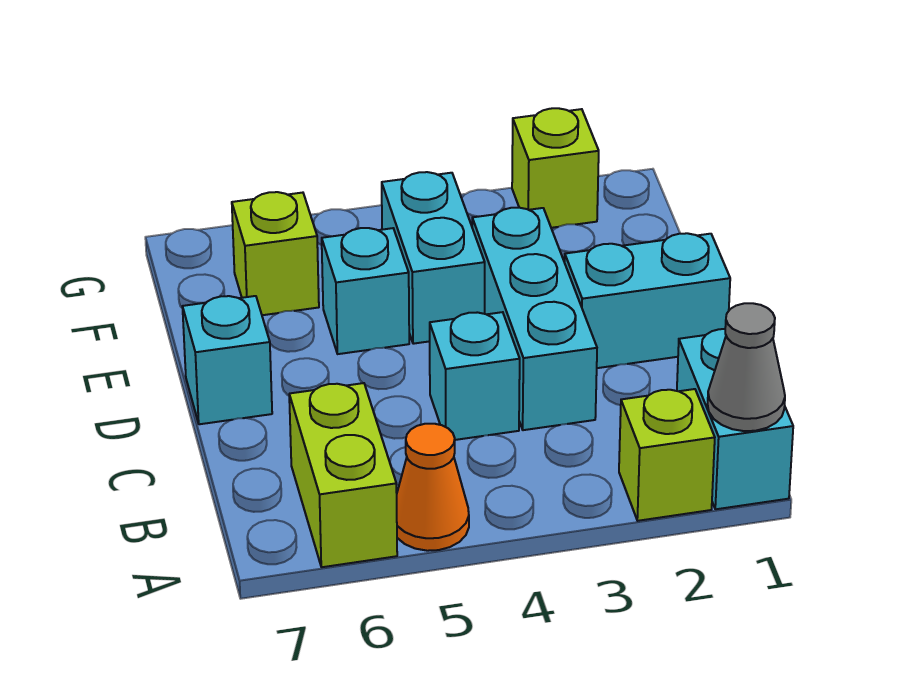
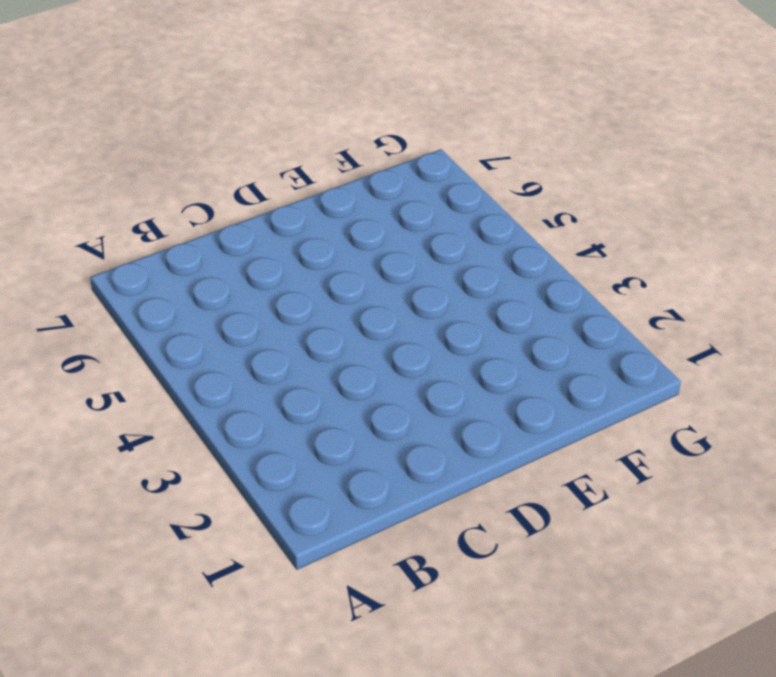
none -> cyan 1x2 brick [677,329,793,509]
none -> lime 1x1 brick [619,389,715,521]
none -> orange 1x1 cone [397,424,469,551]

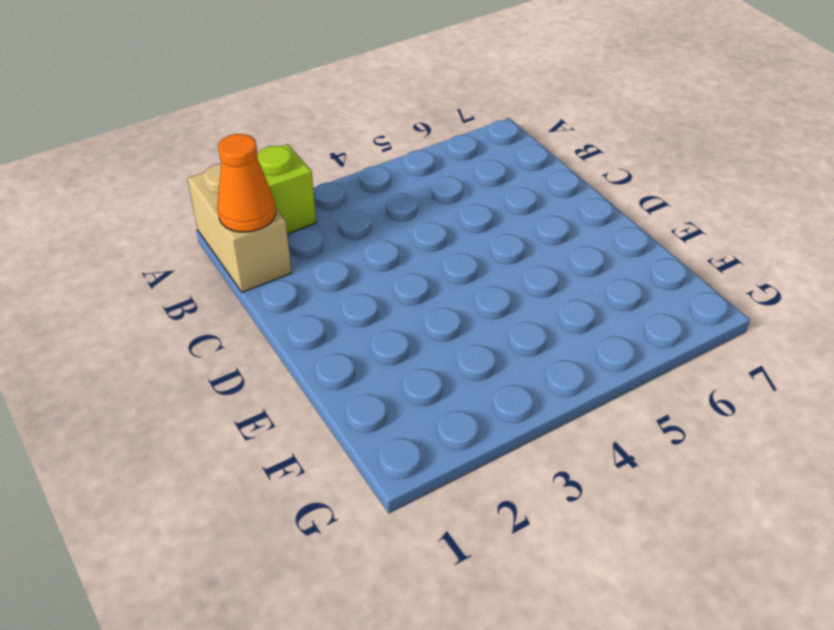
tan 1x2 brick [187,163,292,293] -> cyan 1x2 brick [677,329,793,509]
orange 1x1 cone [217,134,276,232] -> orange 1x1 cone moved to [397,424,469,551]
none -> lime 1x2 brick [289,383,397,567]
none -> cyan 1x3 brick [472,208,597,430]
none -> cyan 1x1 brick [430,312,520,440]

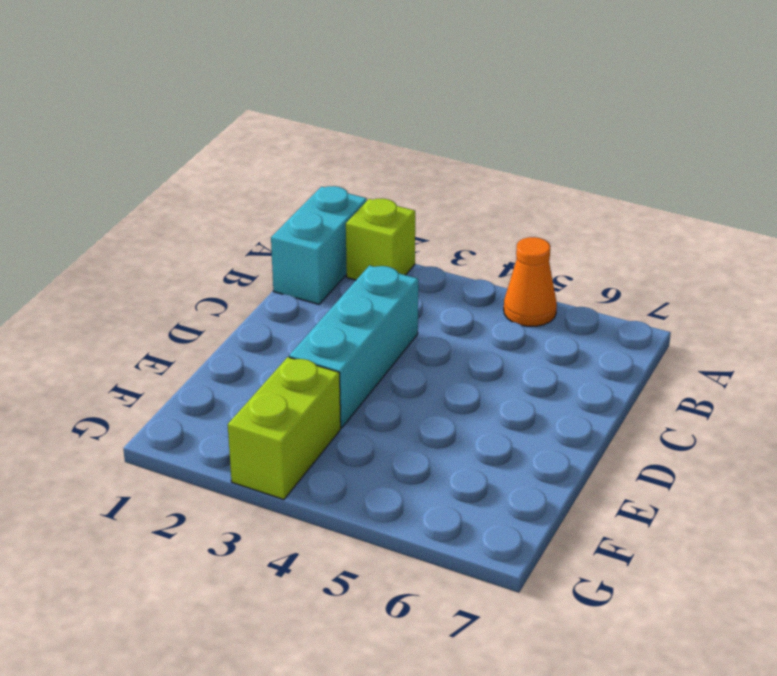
lime 1x2 brick [228,357,341,500] -> lime 1x2 brick moved to [289,383,397,567]
none -> cyan 1x1 brick [430,312,520,440]
none -> cyan 1x2 brick [565,233,730,368]
none -> cyan 1x1 brick [182,296,272,424]

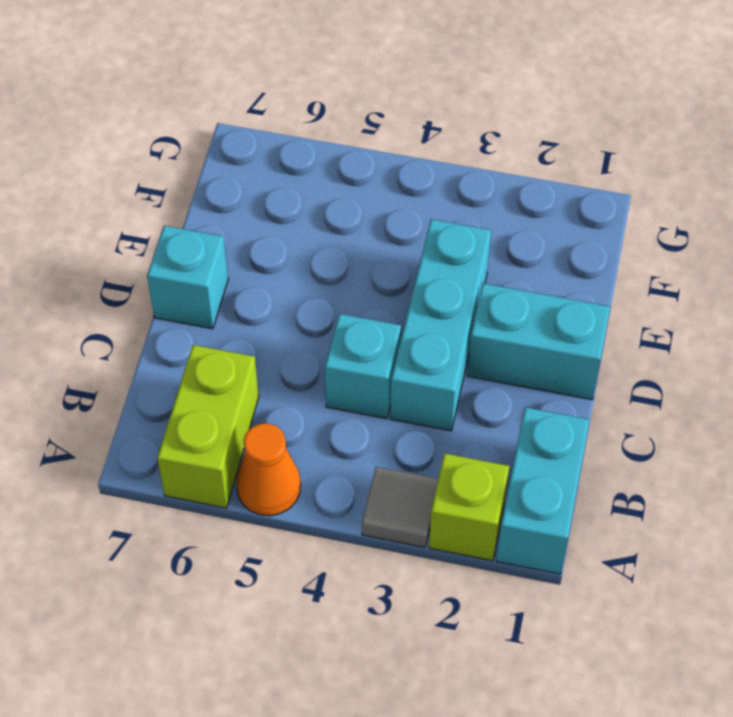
grey 1x1 tile [362,467,438,547] -> none
none -> cyan 1x2 brick [382,172,485,344]
none -> cyan 1x1 brick [322,228,409,354]
none -> lime 1x1 brick [232,192,319,315]

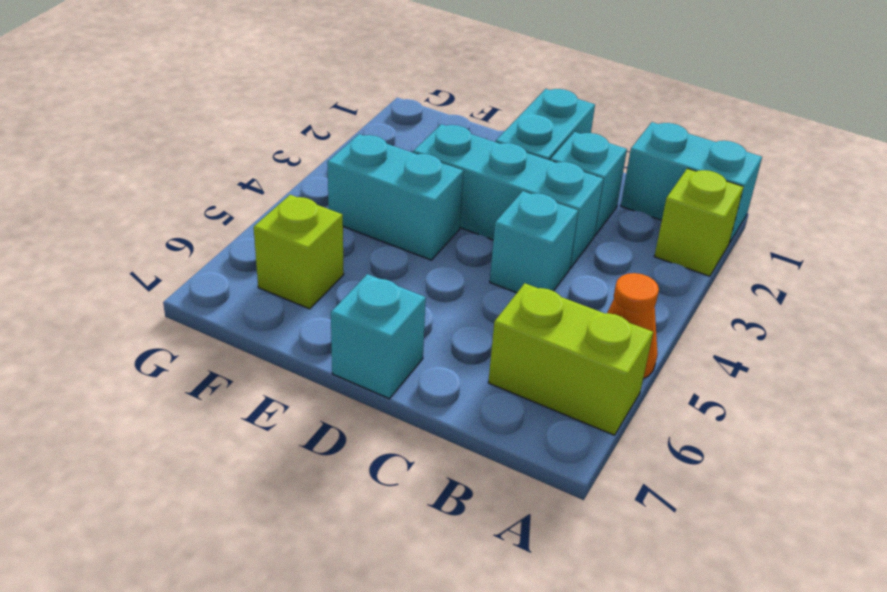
cyan 1x1 brick [550,132,627,236] -> cyan 1x1 brick moved to [322,228,409,354]
none -> lime 1x1 brick [512,108,599,228]
none -> grey 1x1 cone [708,303,785,431]

